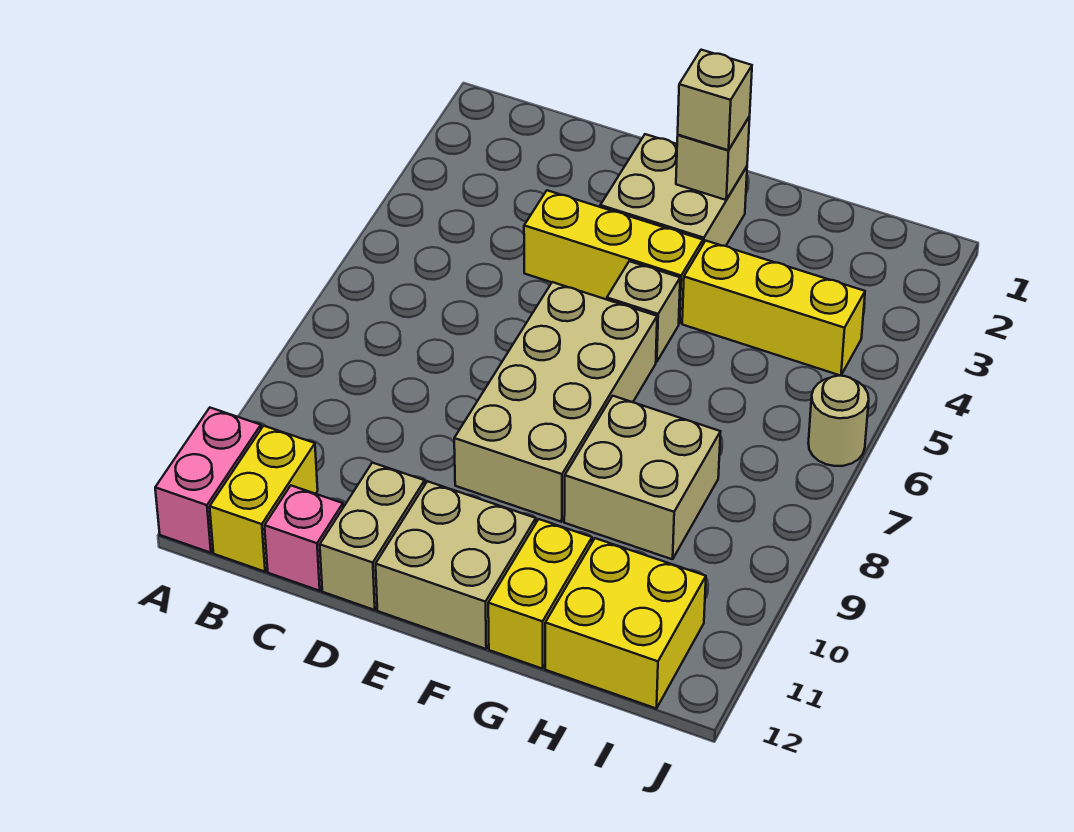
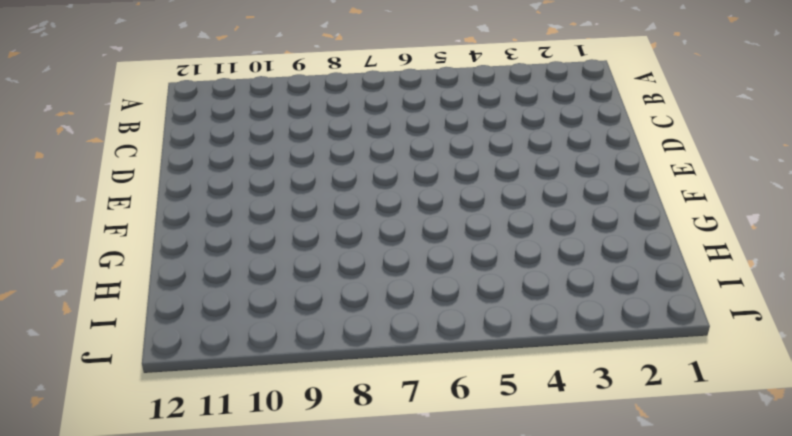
none -> pink 1x2 brick [155,408,261,553]
none -> yellow 1x2 brick [210,426,318,572]
none -> pink 1x1 brick [265,486,343,591]

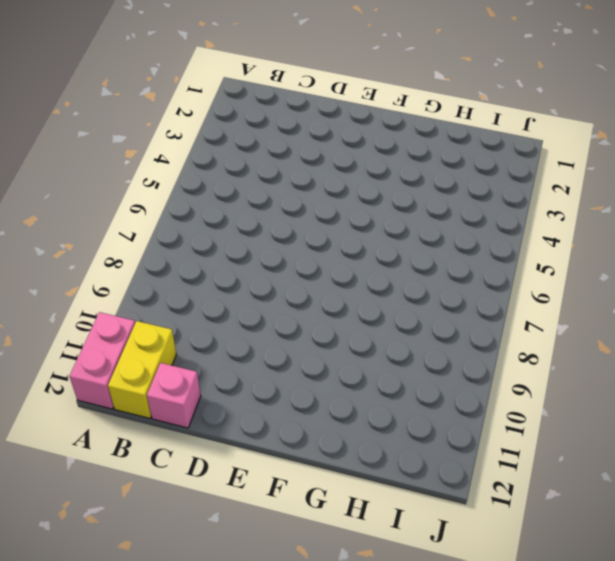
none -> yellow 1x3 brick [524,190,703,324]
none -> tan 1x2 brick [320,463,425,610]
none -> tan 2x2 brick [600,134,747,246]

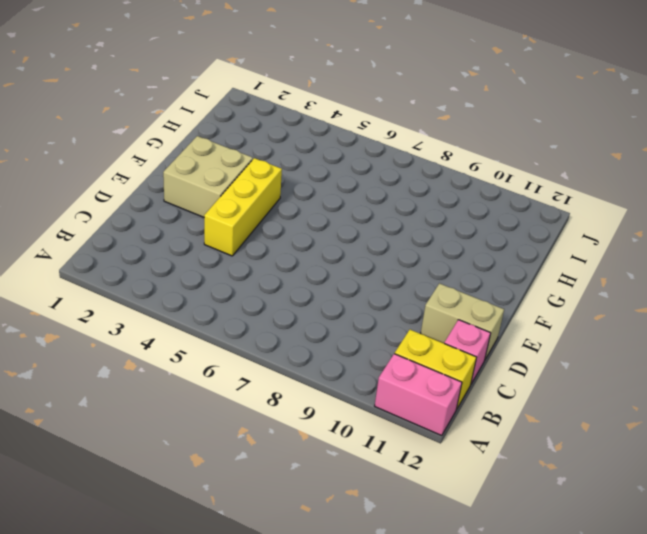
none -> tan 2x4 brick [454,282,657,522]
none -> tan 2x2 brick [376,481,536,649]
none -> tan 1x1 brick [607,261,680,362]

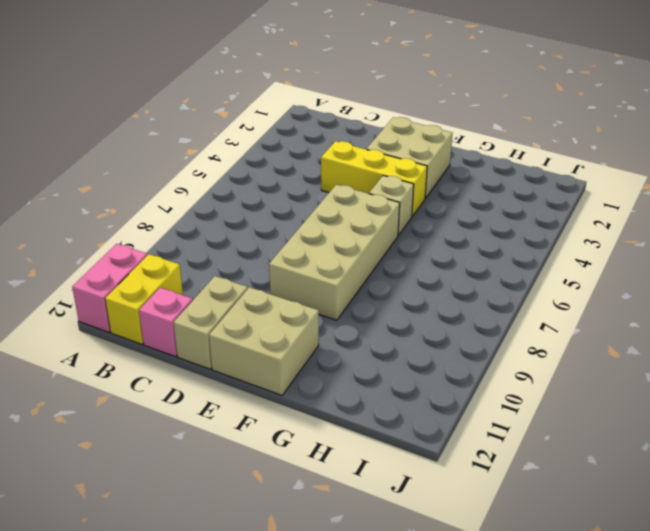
none -> yellow 1x3 brick [682,241,865,376]
none -> tan 2x2 brick [564,396,721,559]
none -> yellow 1x2 brick [488,519,592,669]

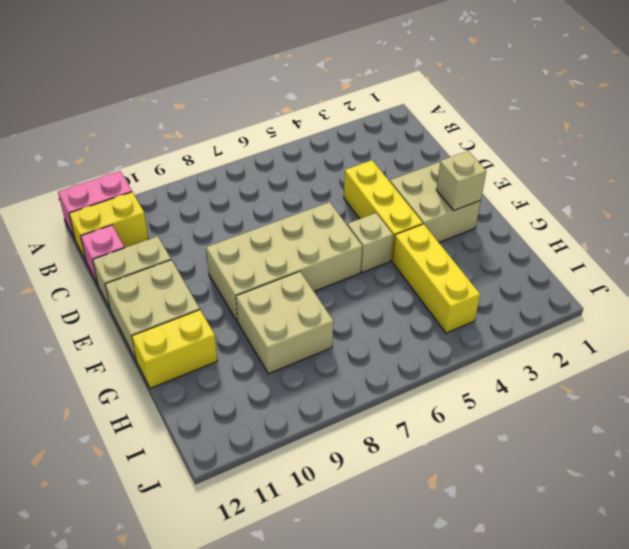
none -> yellow 2x2 brick [545,538,706,709]
none -> tan 1x1 round brick [808,376,869,466]
none -> tan 1x1 brick [678,50,752,150]

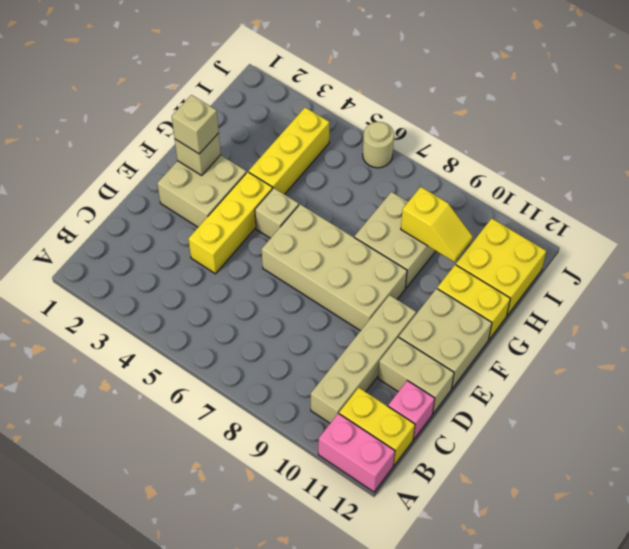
tan 1x4 brick [311,295,416,423] -> none
yellow 1x2 slope [401,187,473,262] -> none

